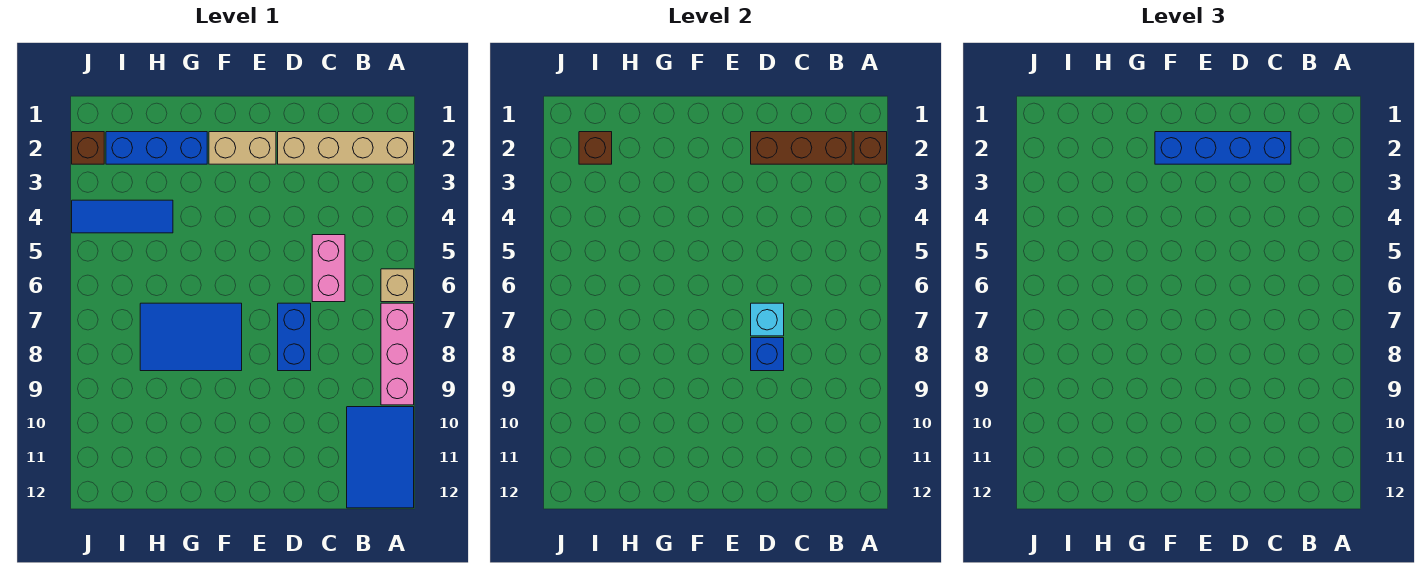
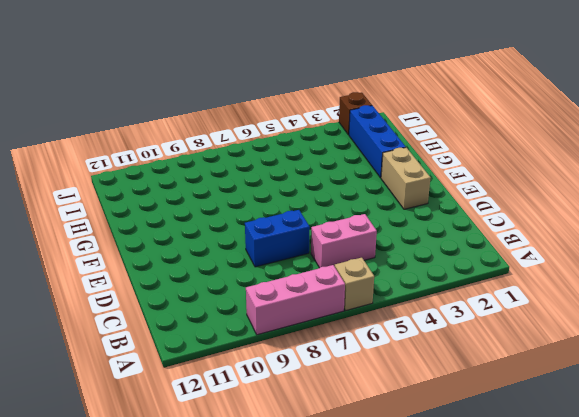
none -> tan 1x4 brick [278,132,414,164]
none -> blue 2x3 tile [347,407,414,508]
none -> blue 2x3 tile [140,303,242,371]

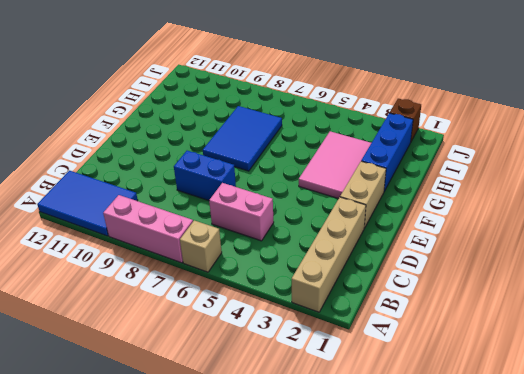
pink 2x3 tile [299,131,371,199] -> blue 1x3 tile [72,200,173,233]
none -> brown 1x1 brick [854,132,887,164]
none -> brown 1x3 brick [751,132,852,164]
none -> cyan 1x1 brick [751,303,784,336]

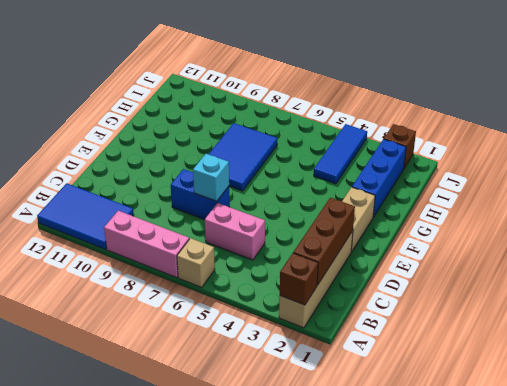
none -> blue 1x1 brick [751,338,784,371]
none -> brown 1x1 brick [579,132,612,164]
none -> blue 1x4 brick [1155,132,1291,164]

